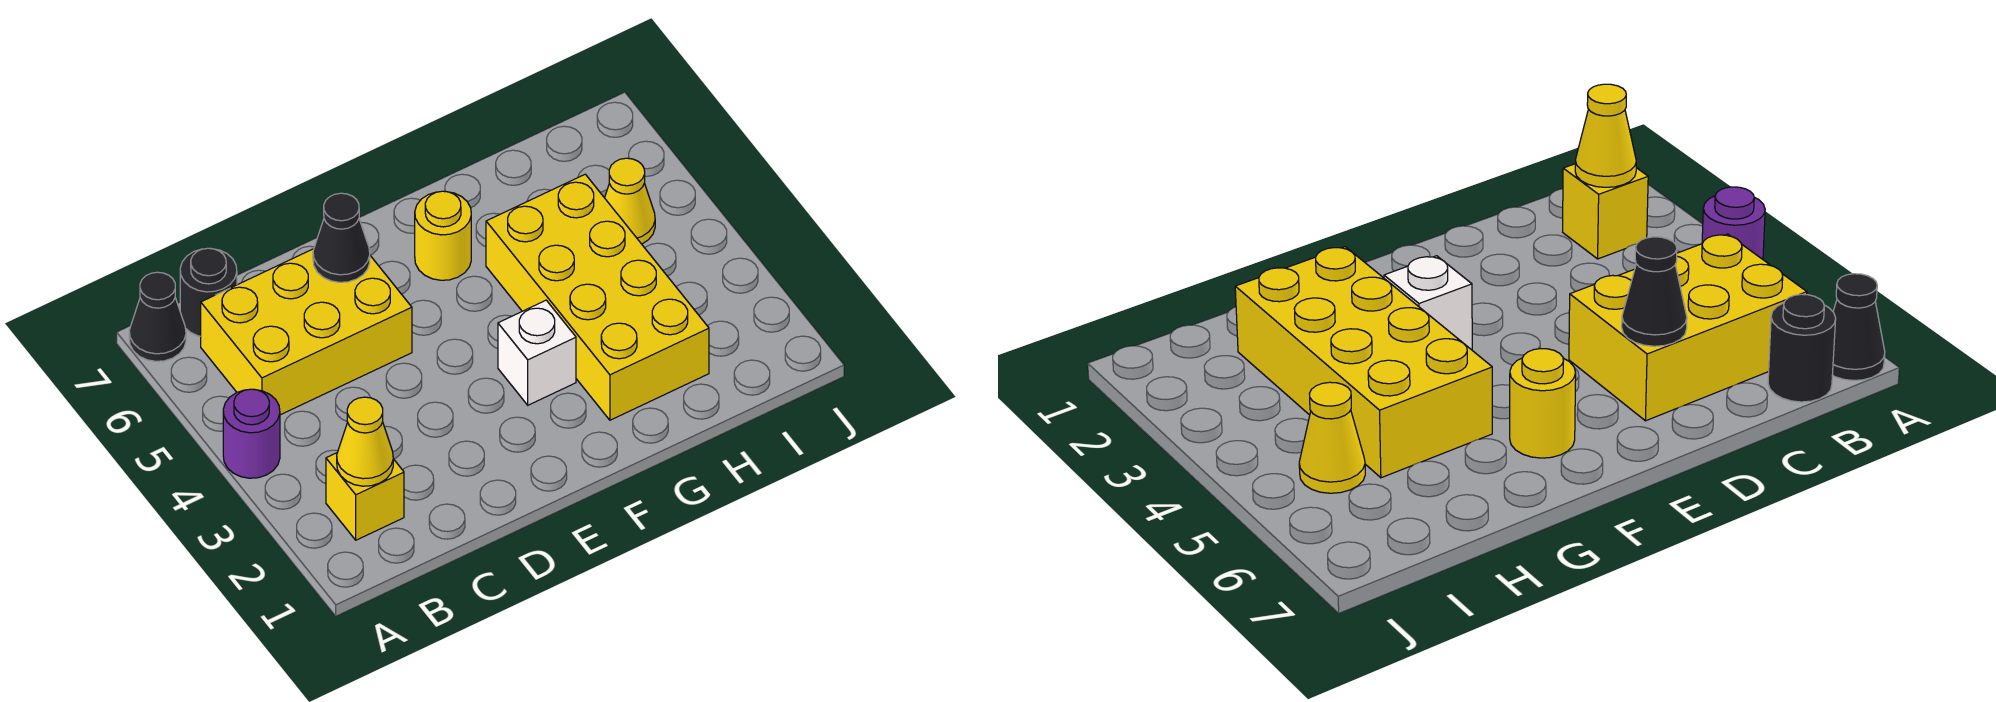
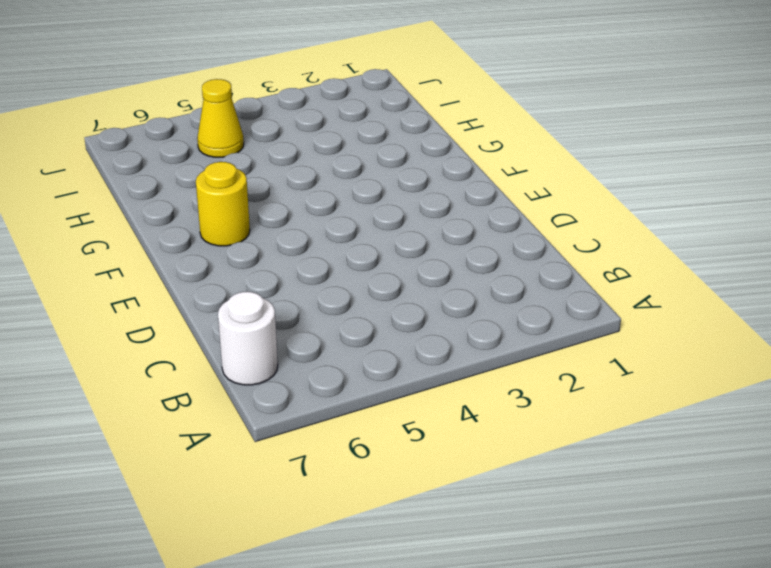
white 1x1 round brick [218,292,278,385] -> black 1x1 round brick [180,248,237,336]
none -> purple 1x1 round brick [223,389,280,478]
none -> black 1x1 cone [129,272,186,361]

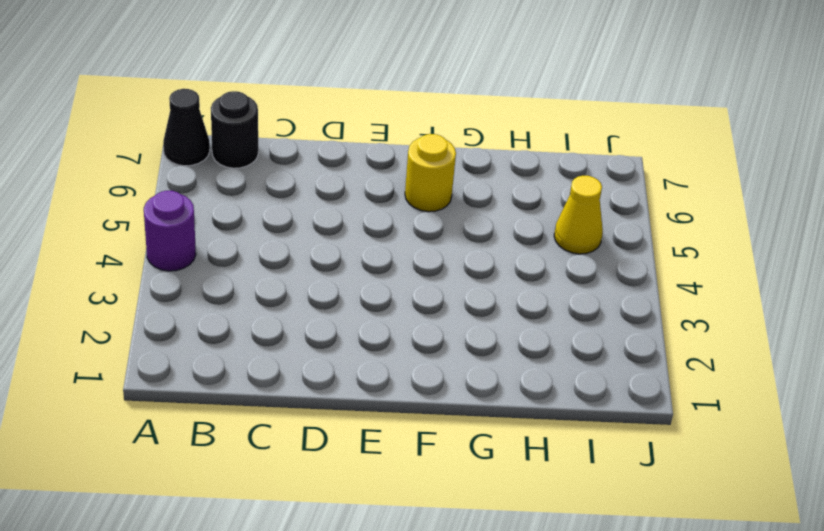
none -> yellow 1x1 brick [326,453,404,540]
none -> yellow 2x3 brick [201,249,412,415]

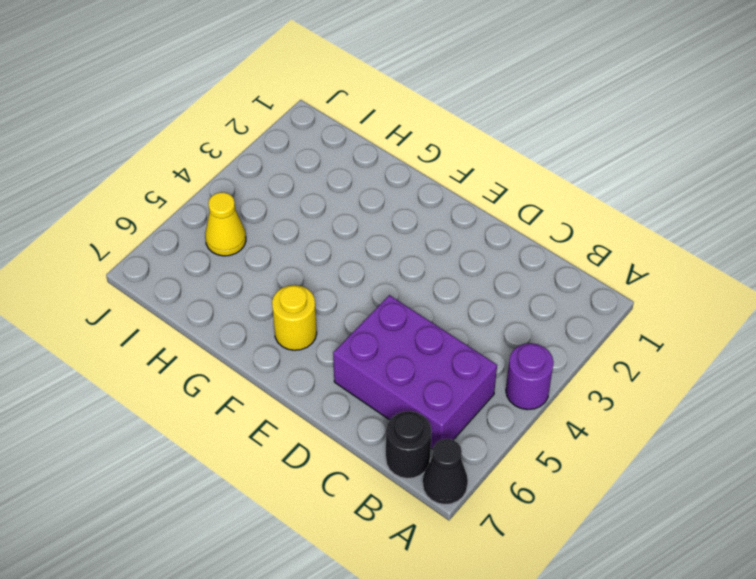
purple 2x3 brick [333,295,497,449] -> yellow 2x3 brick [201,249,412,415]
none -> yellow 1x1 brick [326,453,404,540]
none -> white 1x1 brick [498,300,576,405]

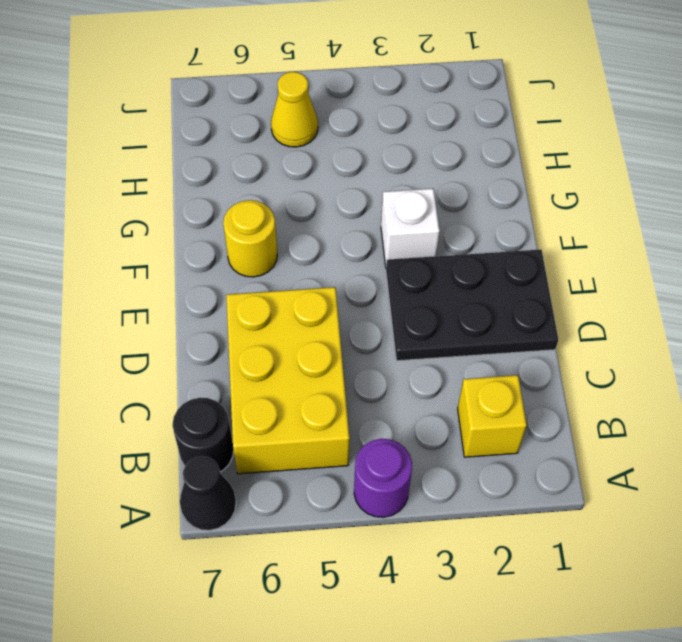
black 2x3 plate [386,250,558,361] -> none
none -> yellow 2x4 brick [486,174,709,420]
none -> yellow 1x1 cone [337,397,393,486]

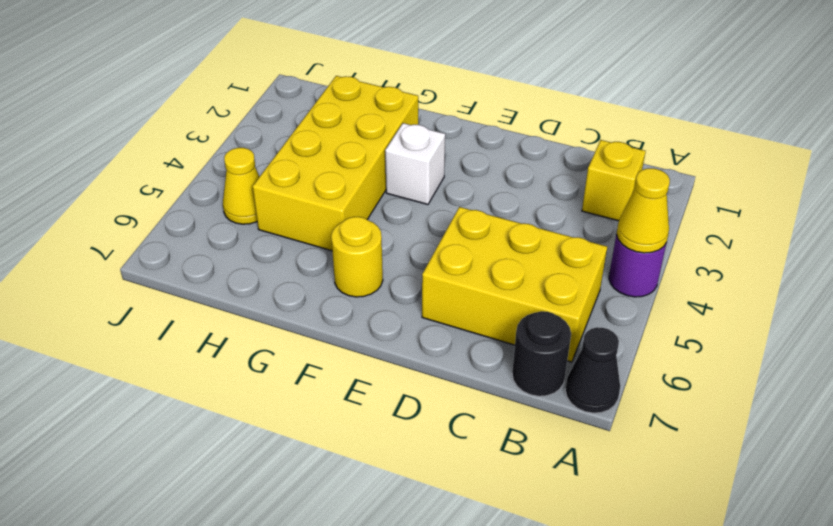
yellow 1x1 cone [616,168,670,253] -> yellow 1x1 cone moved to [337,397,393,486]
none -> black 1x1 cone [313,193,370,282]

